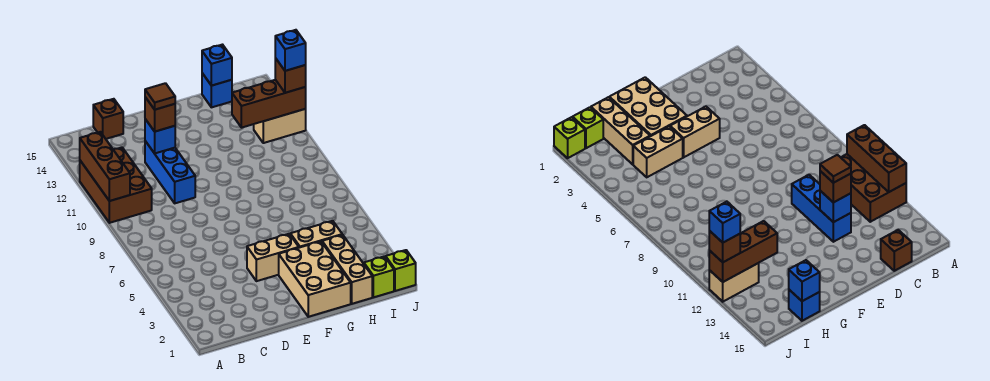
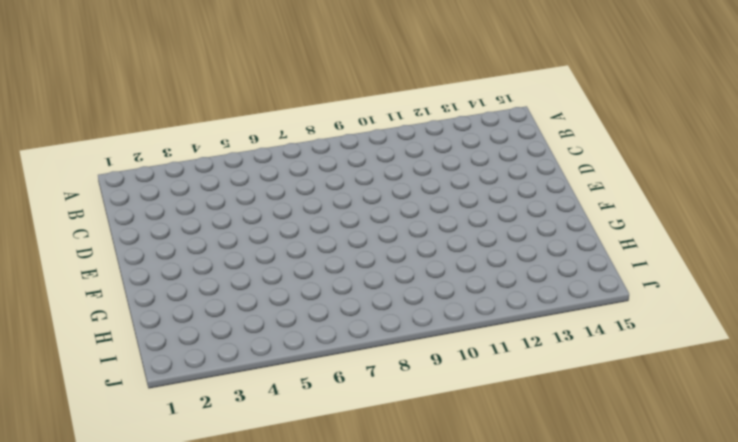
none -> brown 2x3 brick [80,147,152,223]
none -> brown 1x1 brick [93,99,123,139]
none -> blue 1x3 brick [145,141,195,203]

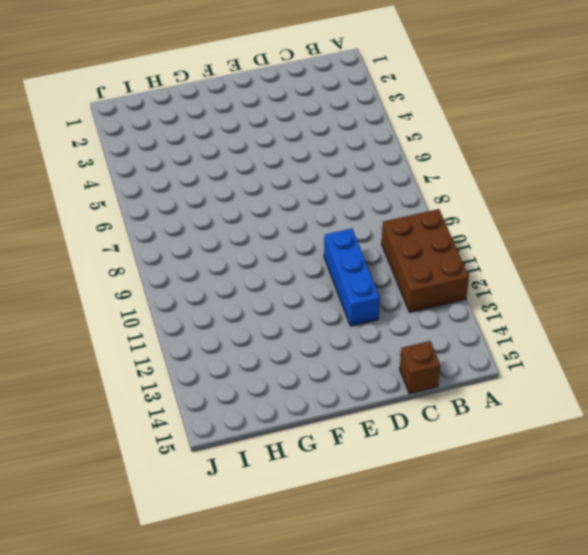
none -> tan 1x2 brick [247,234,299,281]
none -> tan 2x3 brick [279,241,351,317]
none -> tan 1x2 brick [290,221,342,248]

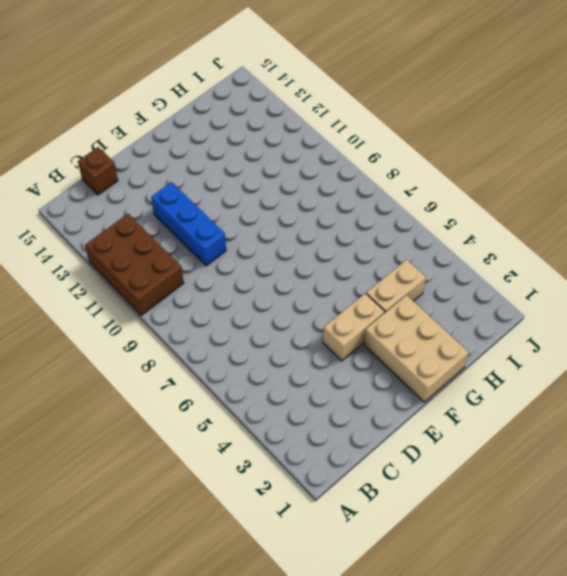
none -> tan 1x3 brick [322,235,372,304]
none -> blue 1x1 brick [202,73,232,107]
none -> lime 1x1 brick [364,256,394,297]

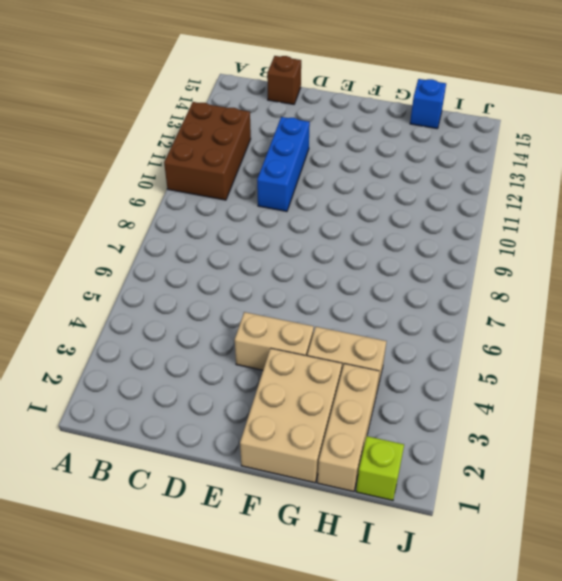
none -> tan 1x2 brick [254,109,306,143]
none -> lime 1x1 brick [386,250,416,291]
none -> brown 1x3 brick [80,132,130,201]

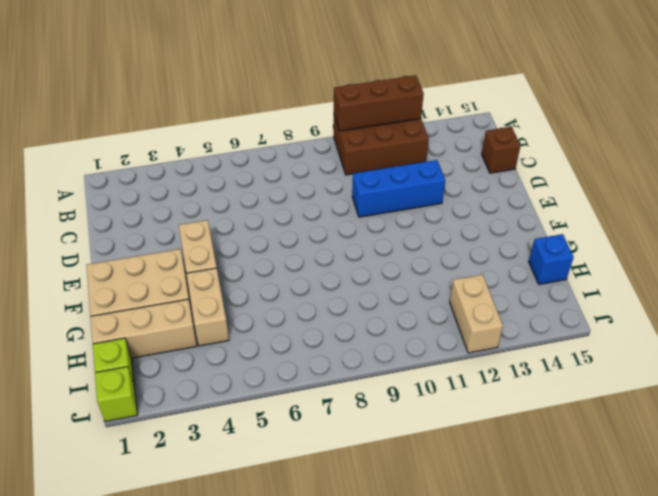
none -> blue 1x1 brick [145,119,175,153]
none -> brown 1x3 brick [232,80,306,128]
none -> blue 1x1 brick [202,45,232,86]

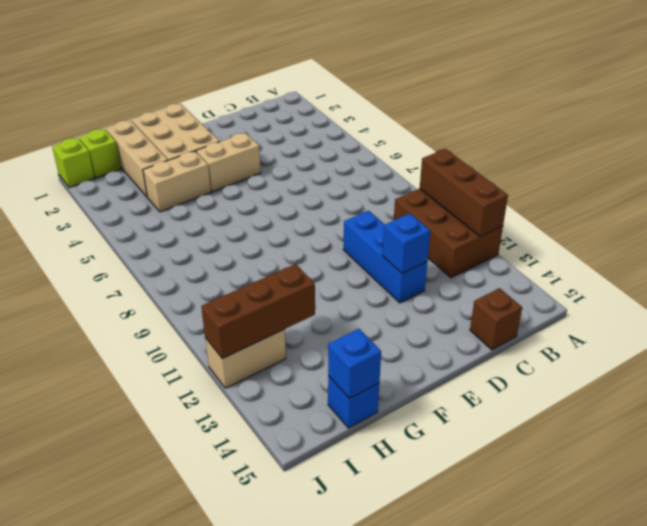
none -> brown 1x1 brick [145,97,175,132]
none -> brown 1x1 brick [275,58,306,93]
none -> brown 1x1 tile [145,83,175,110]

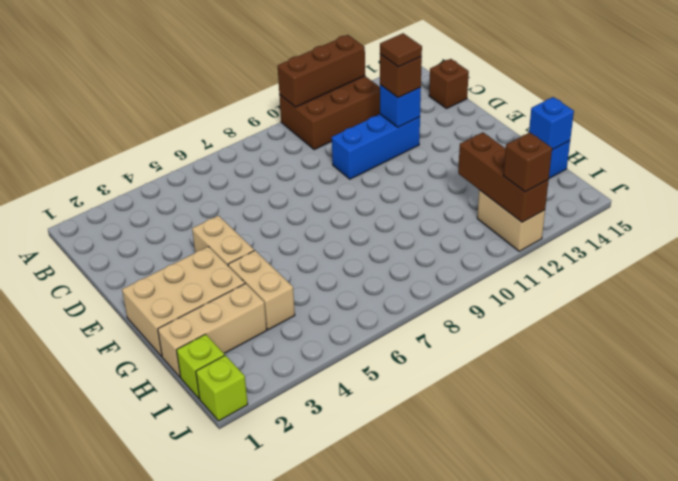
none -> blue 1x1 brick [275,30,306,71]

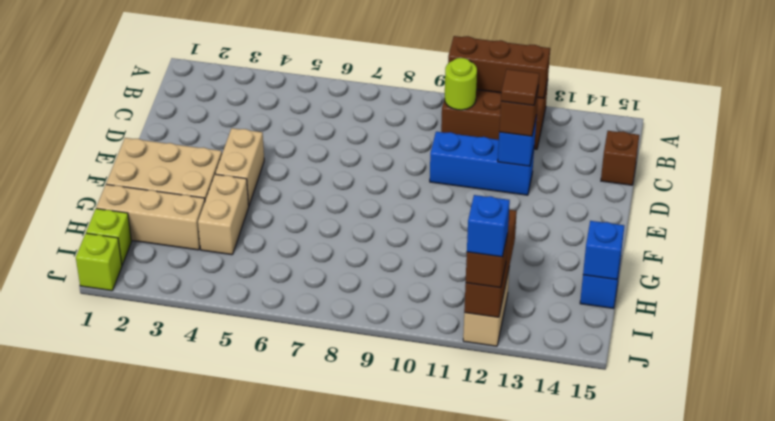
lime 1x1 round brick [445,58,477,110] -> none

